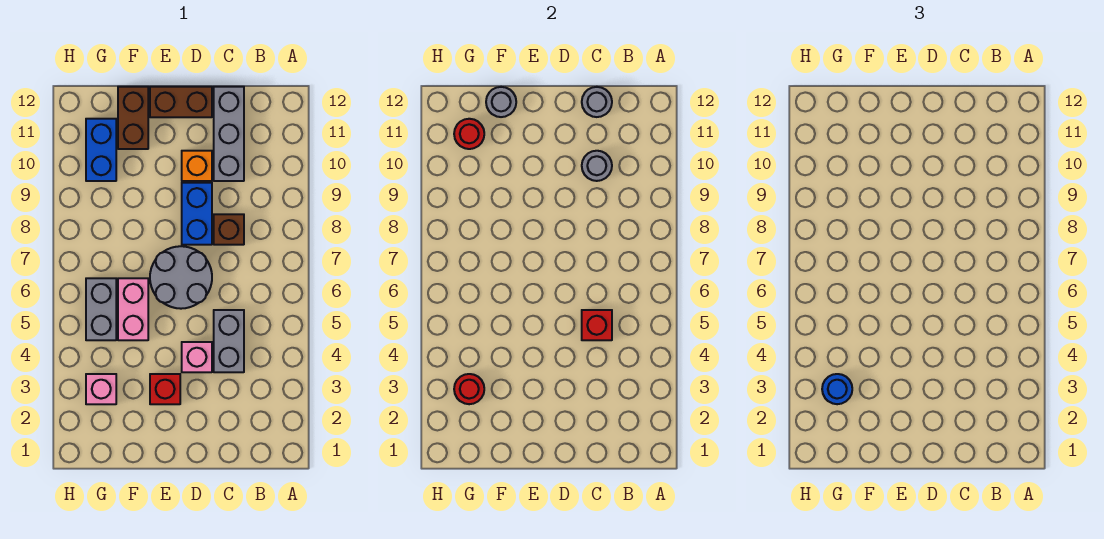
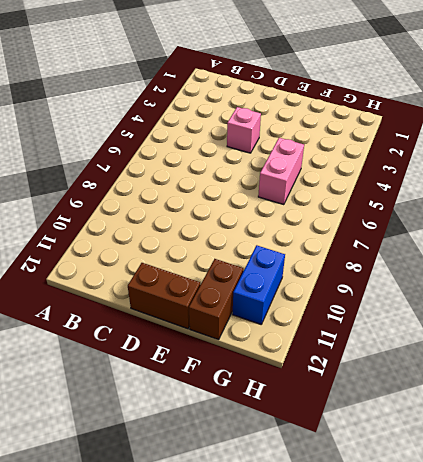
none -> grey 1x2 brick [214,310,244,372]
none -> brown 1x1 brick [214,214,244,245]
none -> grey 1x3 brick [214,87,244,181]

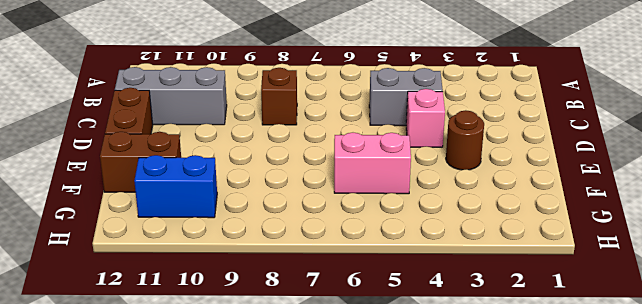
brown 1x1 round brick [446,110,484,170] -> red 1x1 brick [150,374,180,404]
none -> grey 2x2 round brick [150,246,212,309]
none -> blue 1x2 brick [182,183,212,245]
none -> orange 1x1 brick [182,151,212,181]

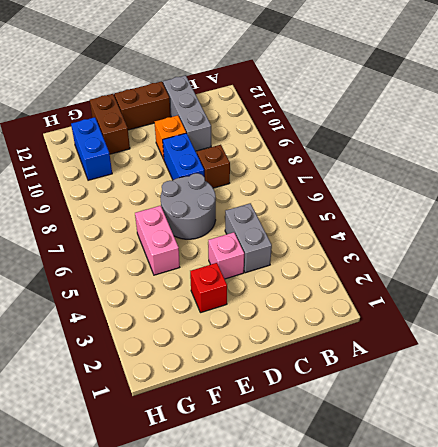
none -> pink 1x1 brick [86,374,116,404]
none -> grey 1x2 brick [86,278,116,340]
none -> red 1x1 brick [582,310,612,340]

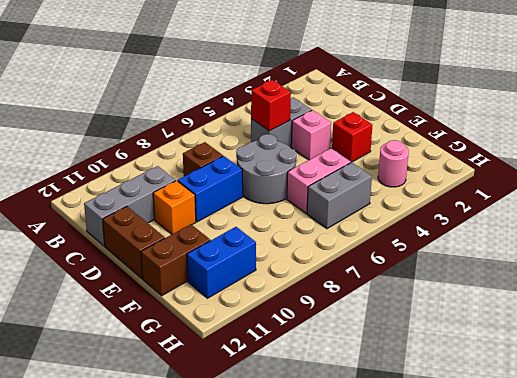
pink 1x1 round brick [378,140,409,187] -> pink 1x1 brick [86,374,116,404]
none -> grey 1x1 round brick [582,151,612,181]
none -> grey 1x1 round brick [582,87,612,117]
none -> grey 1x1 round brick [486,87,516,117]

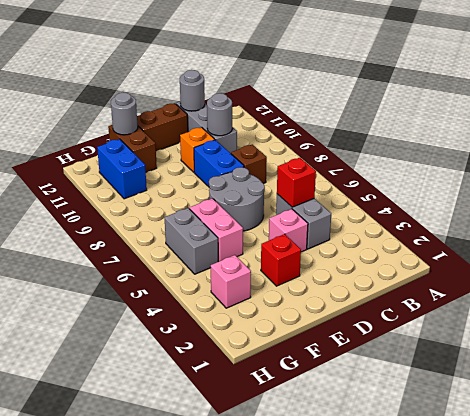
none -> red 1x1 round brick [454,374,484,404]
none -> red 1x1 round brick [454,119,484,149]
none -> blue 1x1 round brick [822,374,852,404]

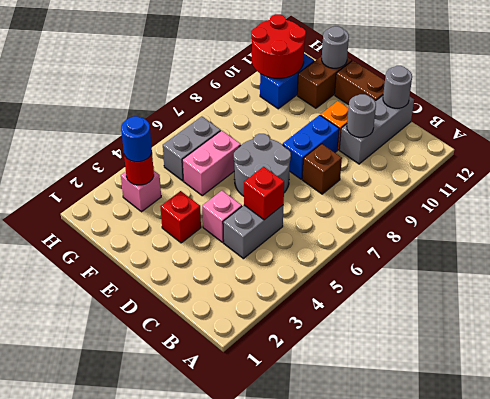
red 2x2 round brick [251,14,306,78] -> red 1x1 round brick [454,119,484,149]

